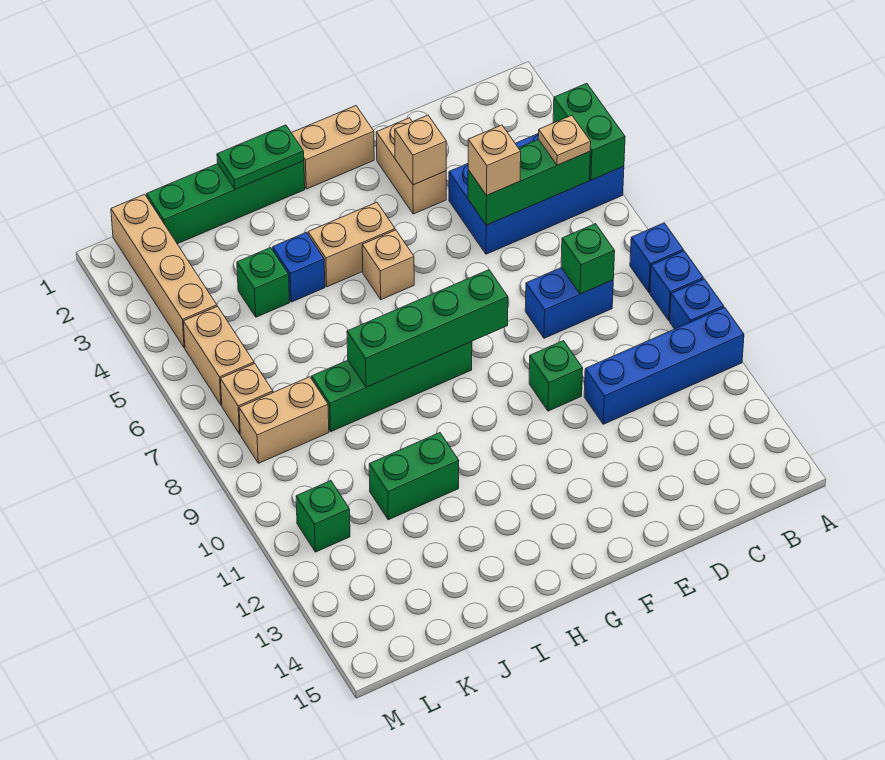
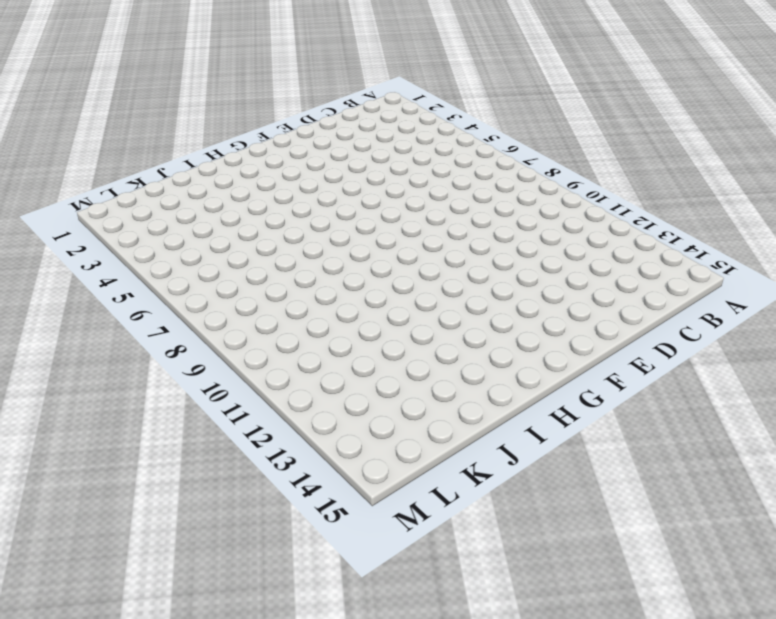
none -> blue 2x4 brick [449,133,624,254]
none -> blue 1x1 brick [630,223,683,292]
none -> blue 1x1 brick [650,251,703,320]

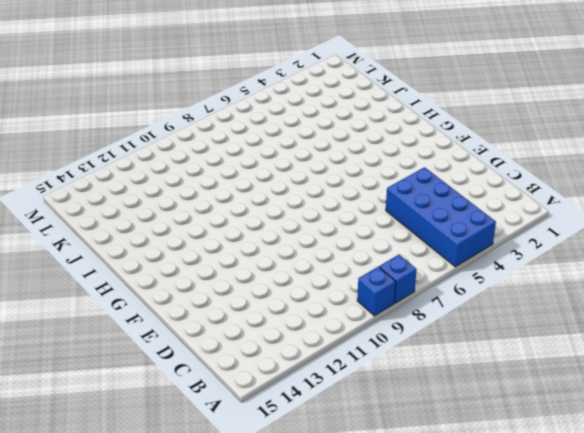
none -> blue 1x1 brick [670,279,724,329]
none -> blue 1x4 brick [584,307,744,424]
none -> blue 1x2 brick [525,268,613,338]

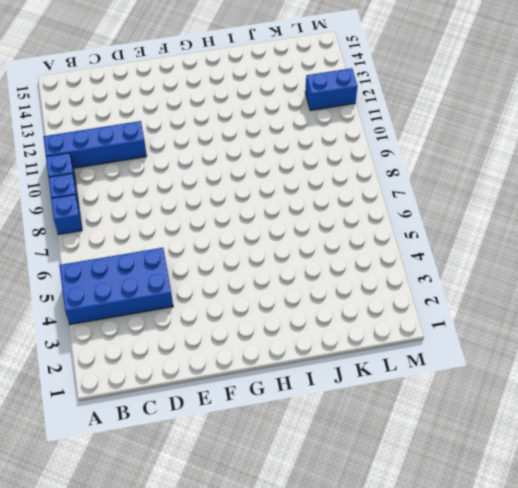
blue 1x2 brick [305,68,358,111] -> blue 1x2 brick moved to [525,268,613,338]
none -> tan 1x2 brick [376,118,446,214]
none -> green 1x1 brick [529,341,583,411]
none -> tan 1x2 brick [292,106,374,189]

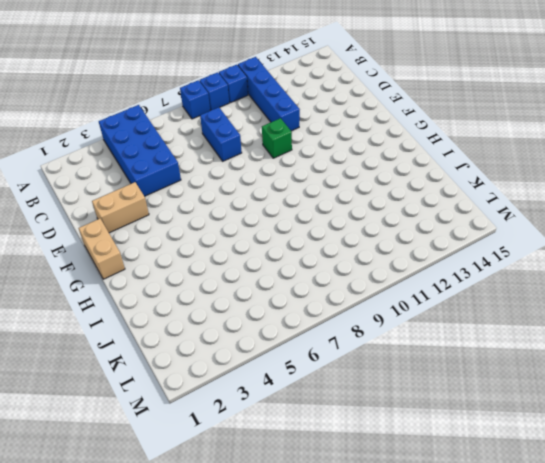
none -> tan 1x2 brick [308,202,395,287]
none -> tan 1x1 brick [362,230,414,300]
none -> green 1x4 brick [312,342,472,432]

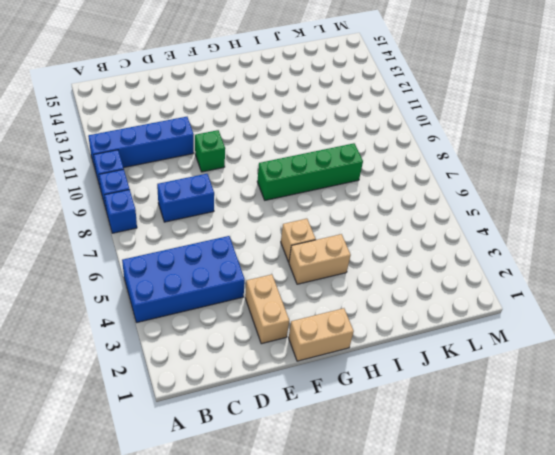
none -> green 1x4 brick [147,161,305,244]
none -> blue 1x1 brick [273,233,325,302]
none -> green 1x2 brick [369,433,459,520]

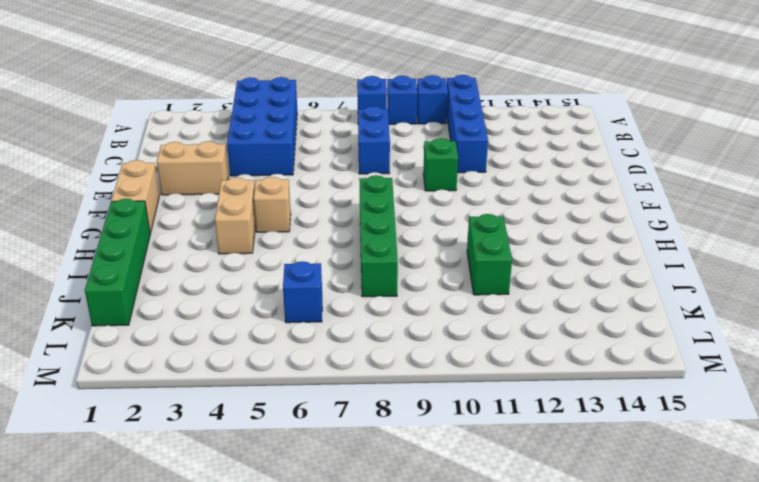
blue 1x1 brick [283,261,322,323] -> blue 1x1 brick moved to [273,233,325,302]
none -> green 1x1 brick [237,248,290,317]
none -> tan 1x2 brick [239,377,329,463]
none -> tan 1x4 brick [111,194,217,348]

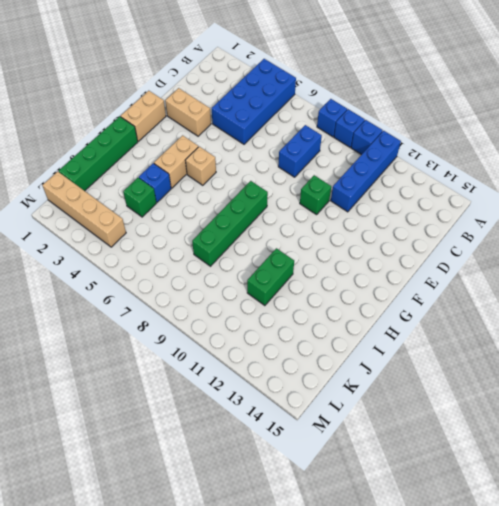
none -> tan 1x2 brick [239,377,329,463]
none -> tan 1x2 brick [183,306,254,405]
none -> tan 1x1 brick [220,364,273,434]

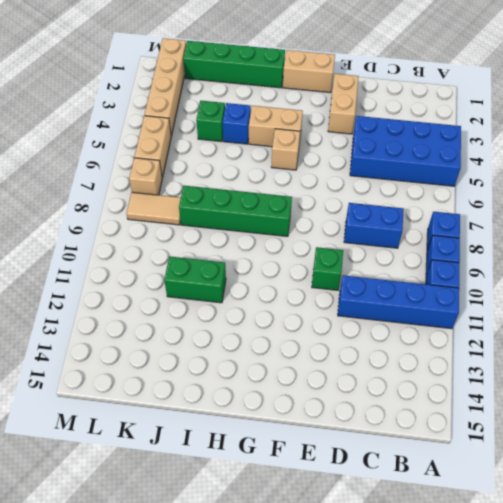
tan 1x2 tile [127,192,181,225] -> tan 1x2 brick [239,377,329,463]
none -> green 1x1 brick [296,481,350,552]
none -> green 1x2 brick [553,83,625,180]
none -> green 1x3 brick [468,139,590,225]

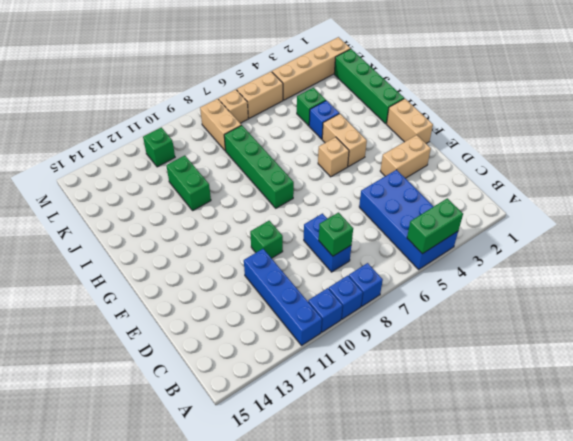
none -> green 1x3 brick [468,139,590,225]
none -> tan 1x1 brick [395,115,446,185]
none -> green 1x4 brick [347,270,508,387]

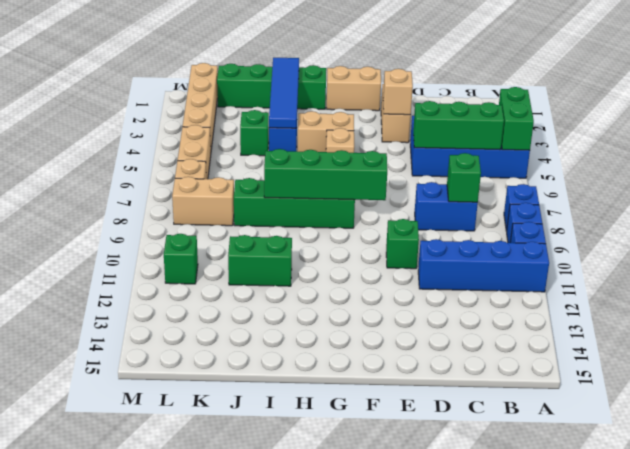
blue 1x4 tile [269,58,299,128] -> green 1x2 plate [217,125,304,189]
none -> tan 1x1 plate [538,115,591,165]
none -> tan 1x1 brick [468,125,521,195]

